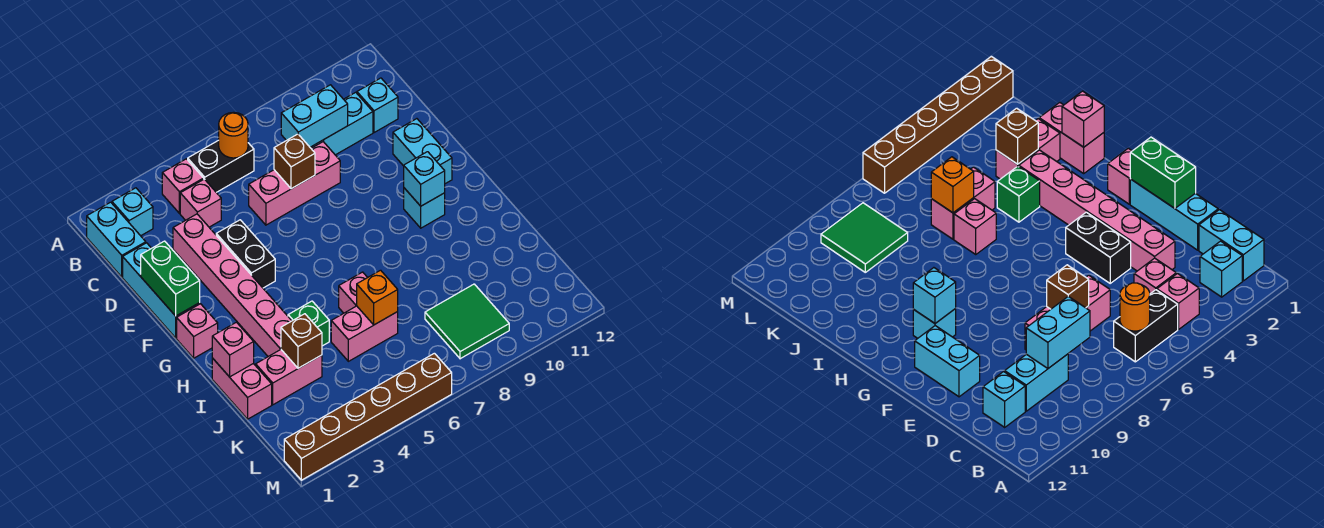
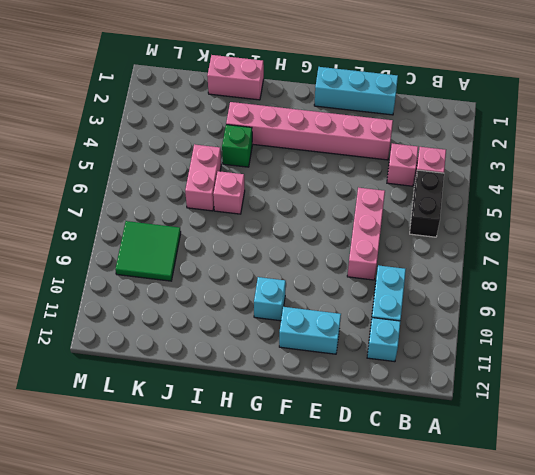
none -> cyan 1x2 brick [87,202,146,277]
none -> cyan 1x1 brick [112,188,153,236]
none -> black 1x2 brick [216,220,275,288]

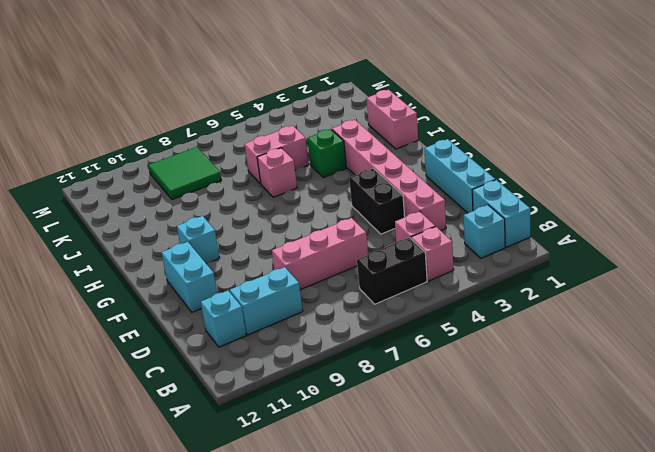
none -> pink 1x1 brick [177,304,218,358]
none -> pink 1x2 brick [256,350,322,405]
none -> brown 1x6 brick [284,353,452,480]

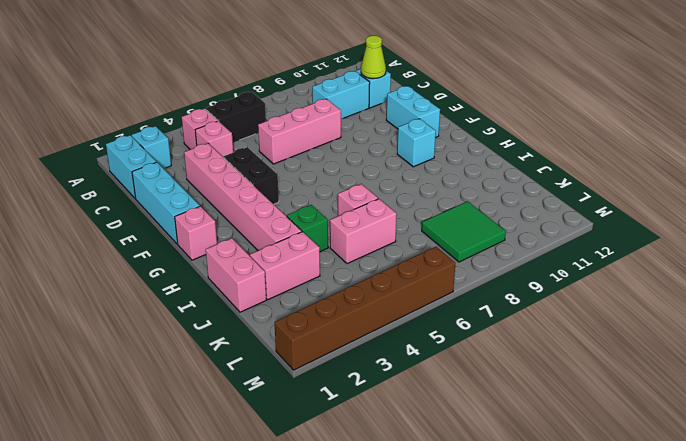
lime 1x1 cone [361,36,386,79] -> none
none -> orange 1x1 round brick [219,112,248,158]
none -> cyan 1x2 brick [281,85,348,147]
none -> brown 1x1 brick [274,134,315,189]

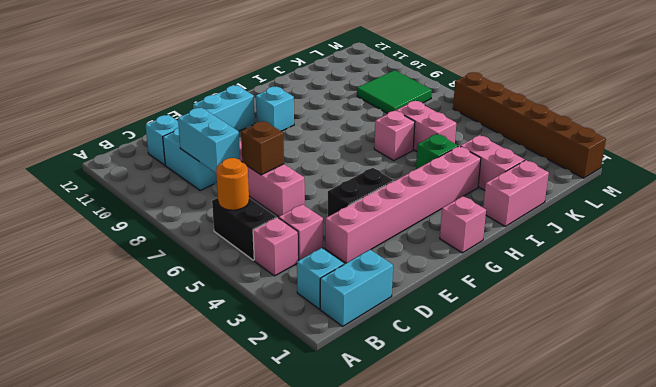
none -> cyan 1x3 brick [123,243,200,338]
none -> green 1x2 brick [141,241,200,316]
none -> cyan 1x1 brick [404,152,445,206]

